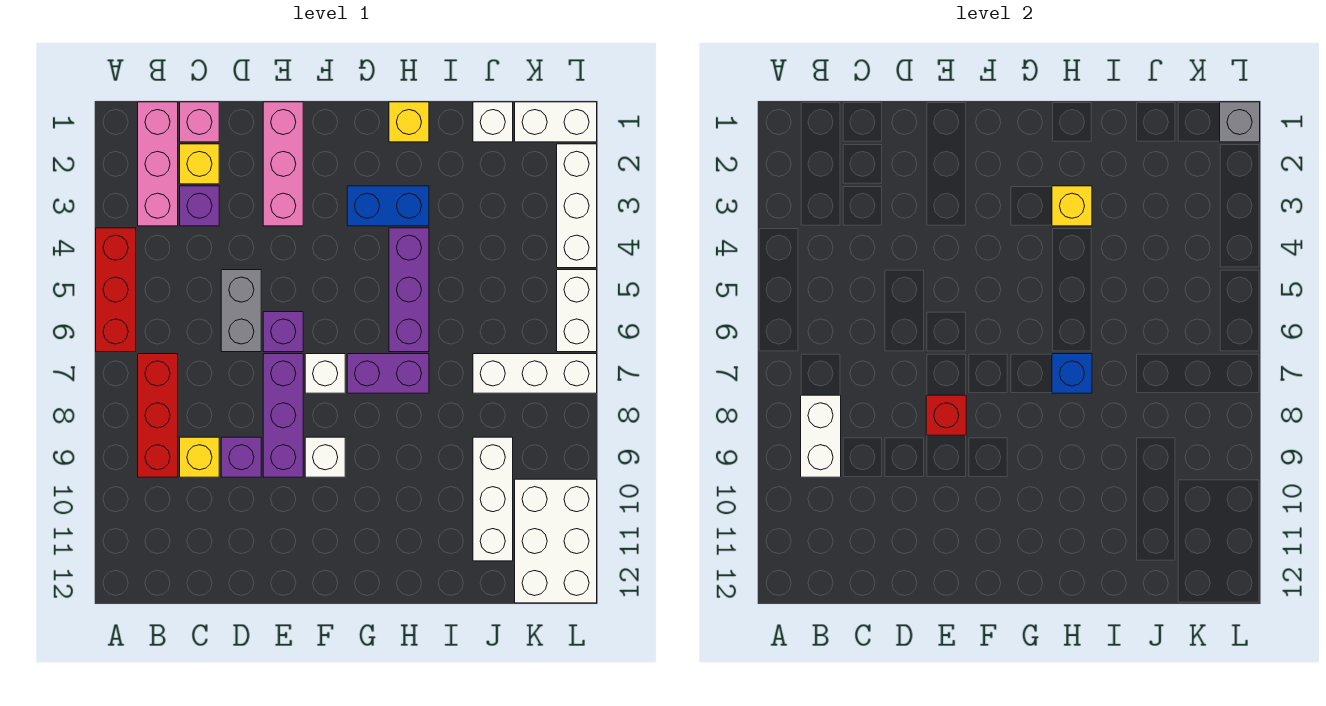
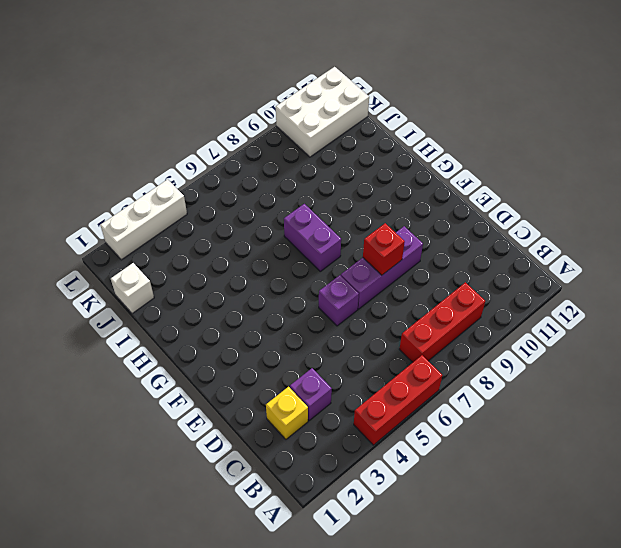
none -> pink 1x3 brick [138,102,178,226]
none -> pink 1x1 brick [180,102,219,142]
none -> yellow 1x1 brick [180,437,219,477]
none -> grey 1x2 brick [221,270,261,352]

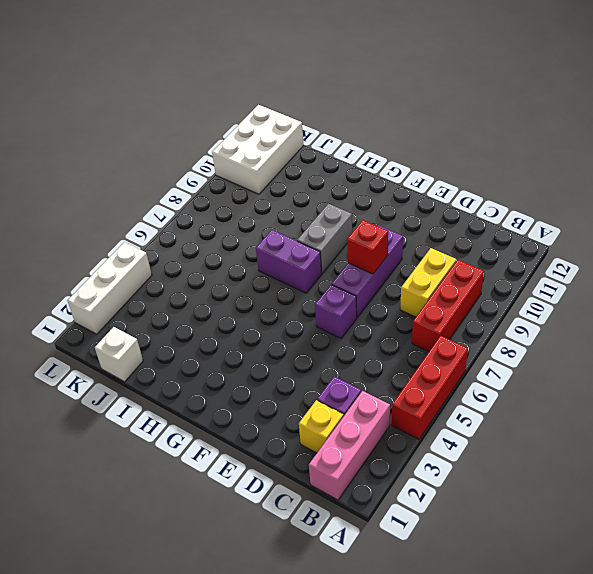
yellow 1x2 brick [400,248,456,317] -> yellow 1x1 brick [180,437,219,477]
grey 1x2 brick [297,204,352,273] -> grey 1x2 brick moved to [221,270,261,352]
none -> pink 1x1 brick [180,102,219,142]
none -> purple 1x1 brick [221,437,261,477]
none -> pink 1x3 brick [263,102,303,226]
none -> white 1x1 brick [305,354,345,393]

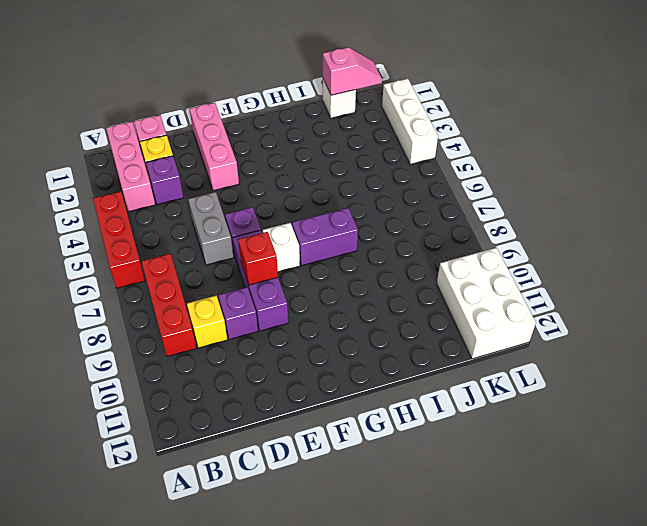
pink 1x2 slope [323,47,382,95] -> none
none -> white 1x1 brick [305,437,345,477]
none -> blue 1x2 brick [347,186,429,226]
none -> yellow 1x1 brick [389,102,429,142]
none -> purple 1x3 brick [389,228,429,352]

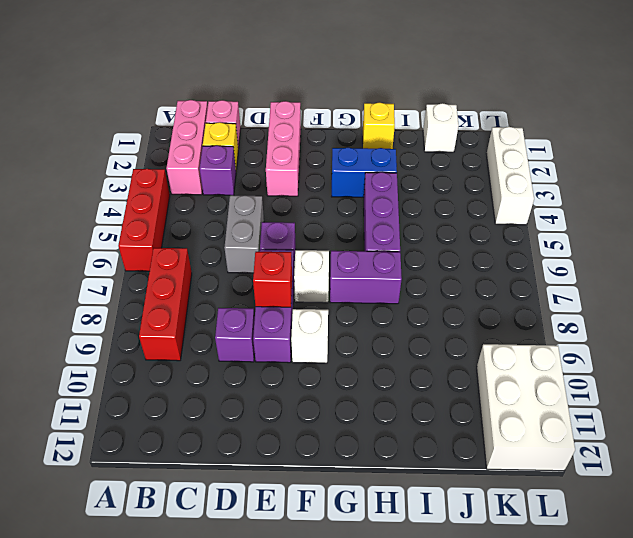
none -> yellow 1x1 brick [180,437,219,477]
none -> white 1x3 brick [473,354,597,393]
none -> white 1x3 brick [473,437,513,561]
none -> white 1x2 brick [515,102,597,142]

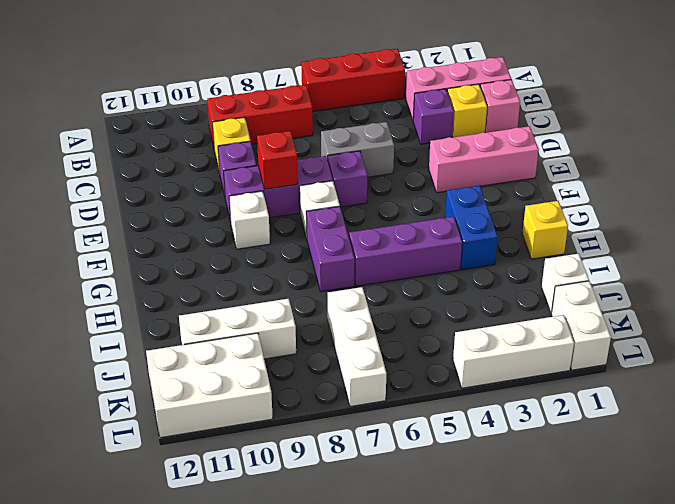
none -> white 1x2 brick [557,270,597,352]
none -> white 1x2 brick [801,395,841,477]
none -> yellow 1x1 brick [1052,186,1092,226]
none -> blue 1x1 brick [1052,354,1092,393]

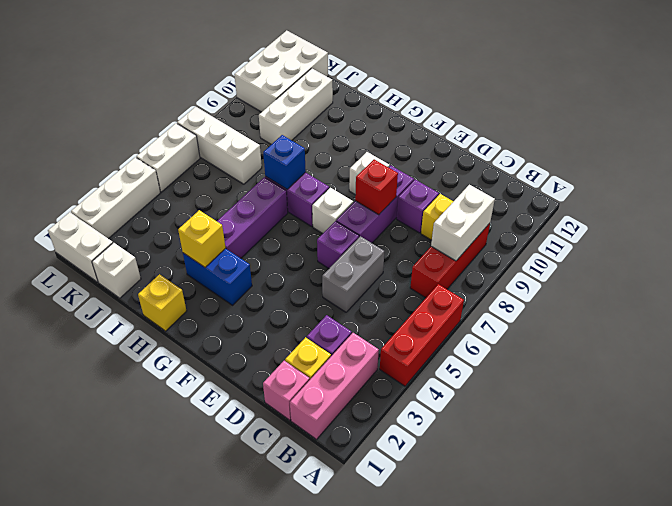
none -> pink 1x3 brick [263,102,303,226]
none -> grey 1x1 brick [1220,102,1260,142]

